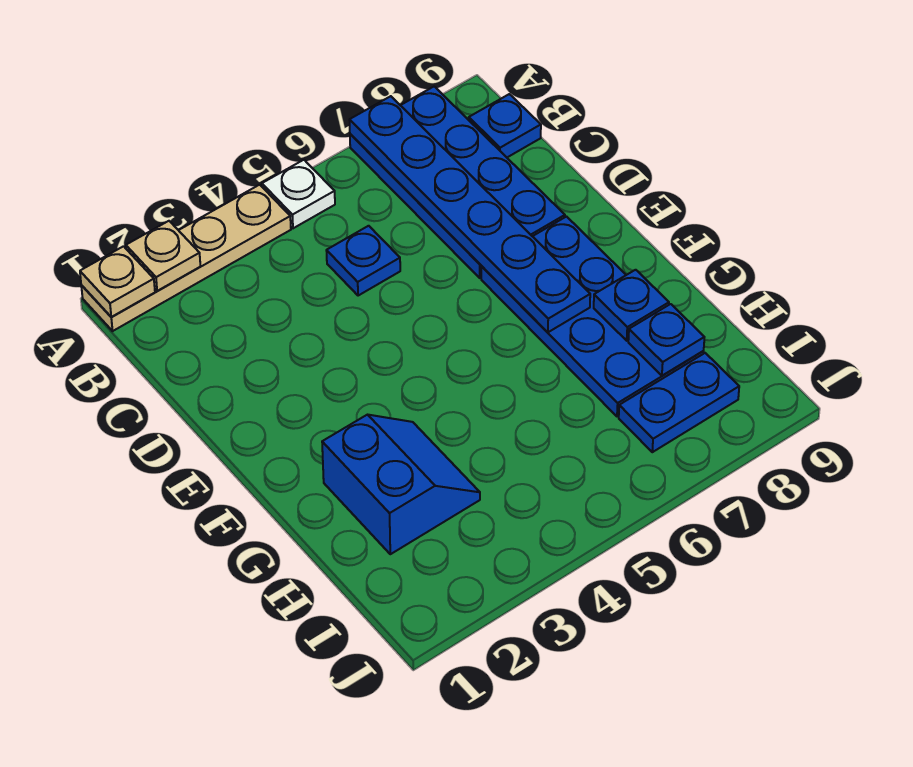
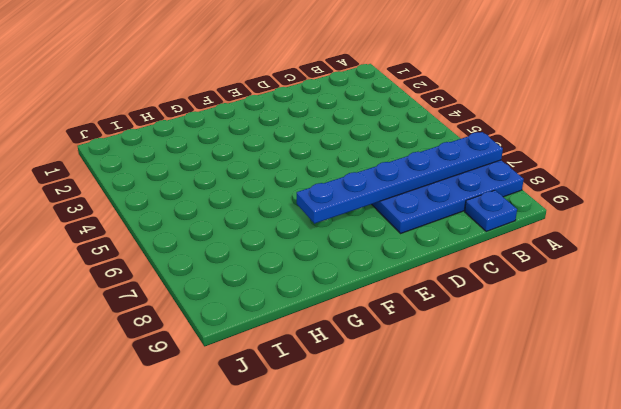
none -> tan 1x4 plate [81,185,291,331]
none -> white 1x1 plate [262,160,335,228]
none -> blue 1x1 plate [326,226,400,296]

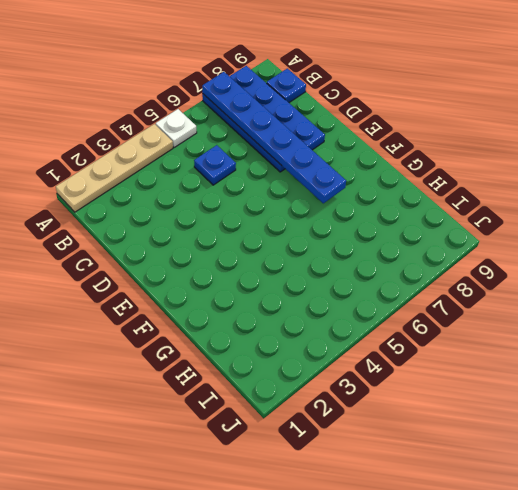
none -> blue 2x4 plate [481,217,704,416]
none -> blue 2x2 slope [322,415,480,554]
none -> blue 1x2 plate [619,353,739,452]

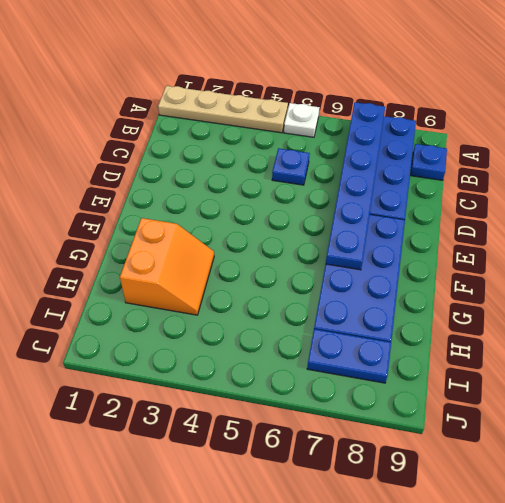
orange 2x2 slope [120,218,214,315] -> blue 2x2 slope [322,415,480,554]
none -> tan 1x1 plate [80,246,155,317]
none -> tan 1x1 plate [126,221,200,291]
none -> blue 1x1 plate [594,270,669,341]

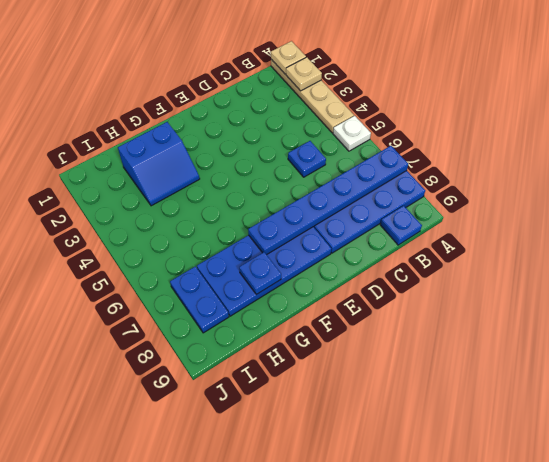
none -> blue 1x1 plate [628,304,704,376]

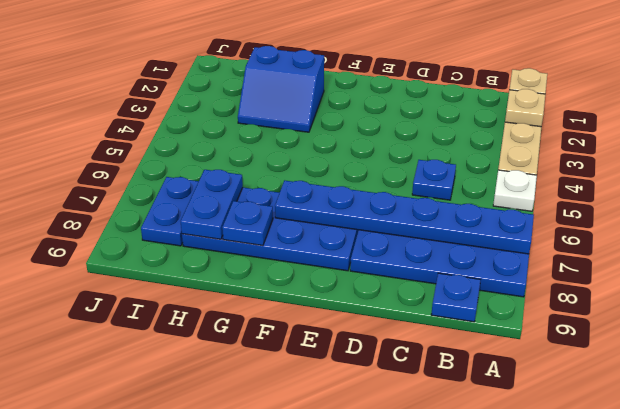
blue 1x2 plate [181,170,243,239] -> blue 1x1 plate [628,304,704,376]

